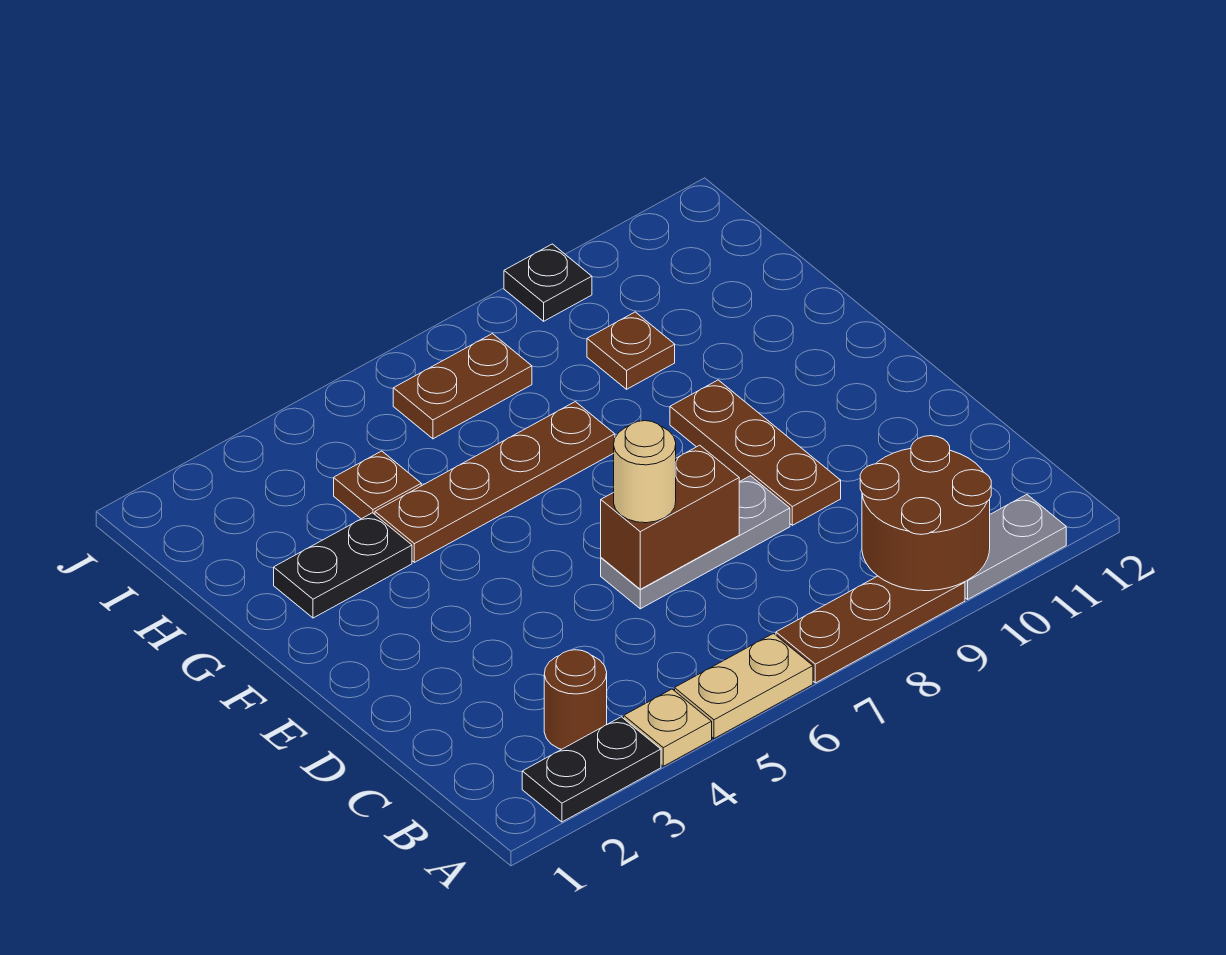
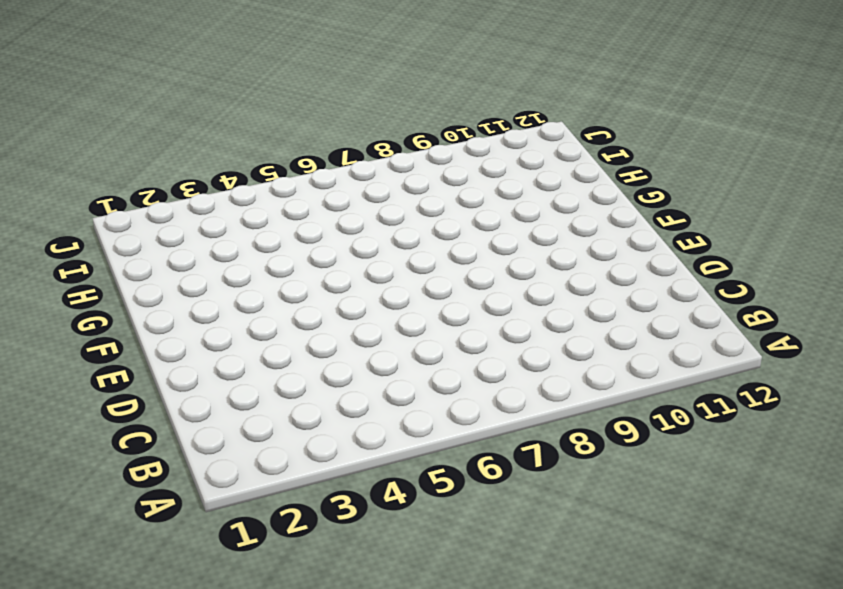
none -> black 1x2 plate [522,717,661,822]
none -> tan 1x1 plate [624,689,712,766]
none -> tan 1x2 plate [675,633,813,739]

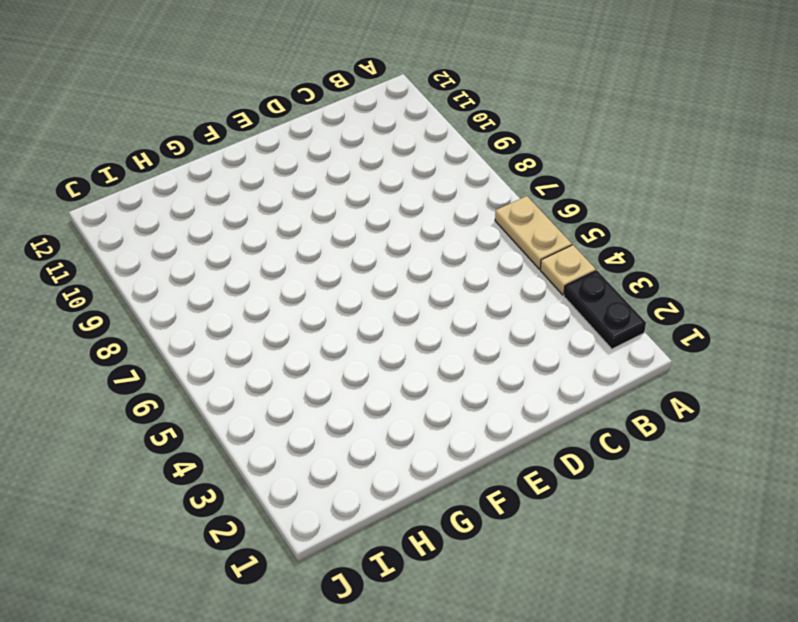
none -> brown 1x3 plate [776,576,965,683]
none -> grey 1x2 plate [965,495,1066,599]
none -> brown 1x1 round brick [544,650,607,749]

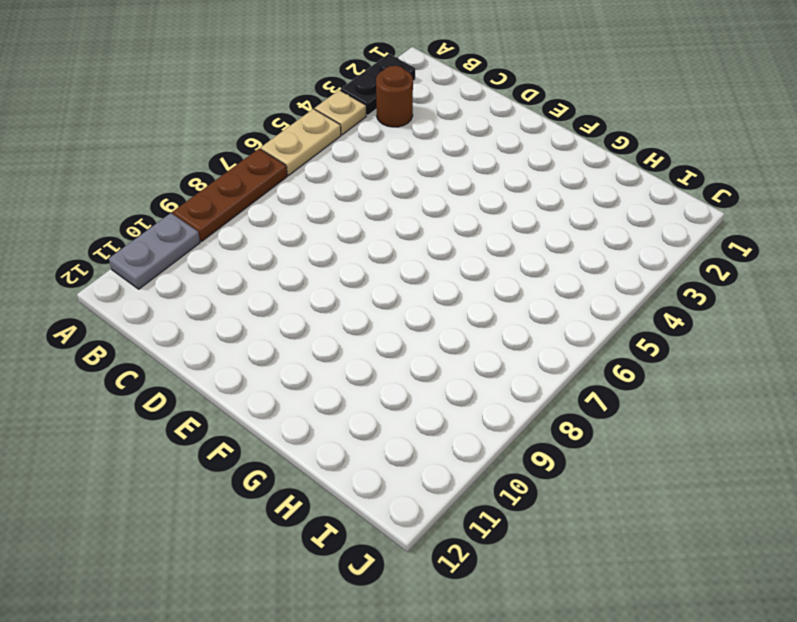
none -> grey 1x3 plate [601,476,790,609]
none -> brown 1x3 plate [670,380,841,525]
none -> black 1x2 plate [274,513,412,618]

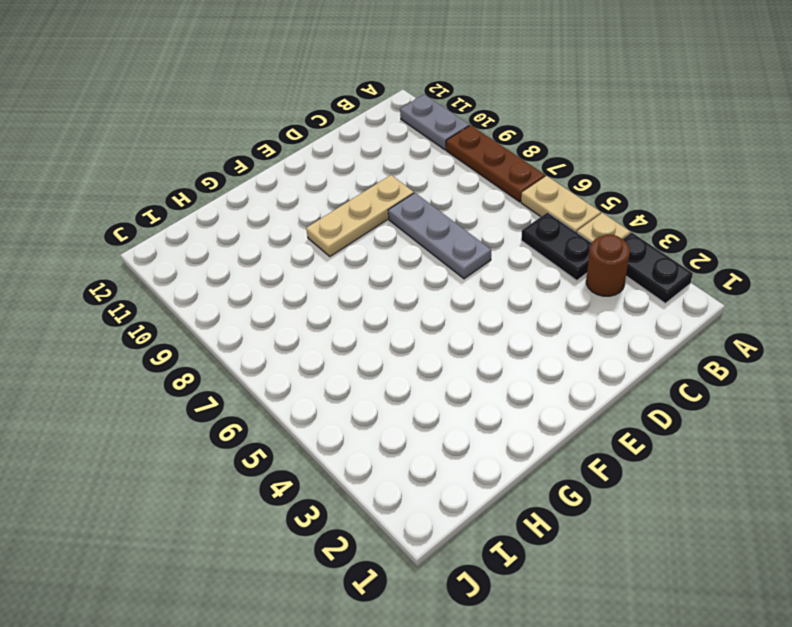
black 1x2 plate [521,212,591,280] -> black 1x2 plate moved to [274,513,412,618]
tan 1x3 plate [306,175,414,256] -> brown 1x3 plate [670,380,841,525]
none -> brown 1x4 plate [375,402,615,562]
none -> brown 1x1 plate [334,451,421,519]
none -> brown 1x1 plate [587,312,675,389]

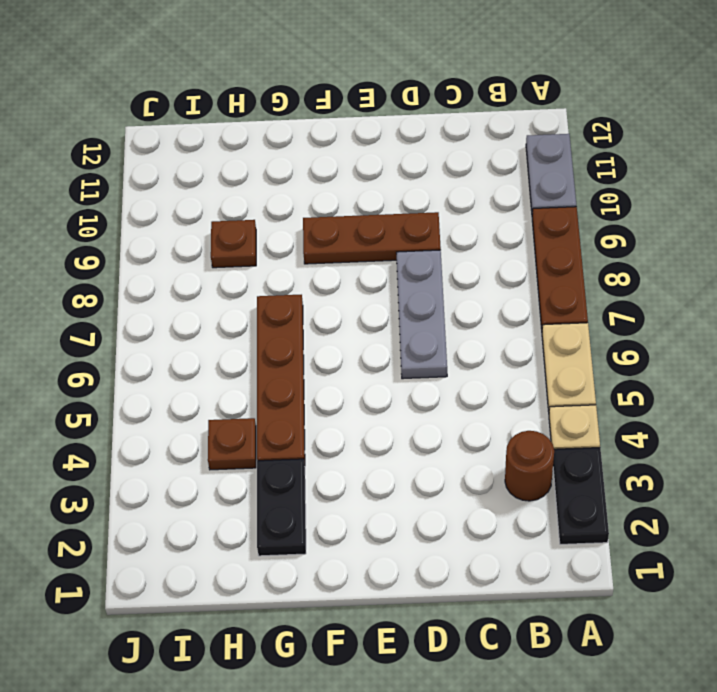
none -> brown 1x2 plate [393,334,532,439]
none -> black 1x1 plate [504,244,592,321]
none -> brown 2x2 round brick [860,436,991,591]

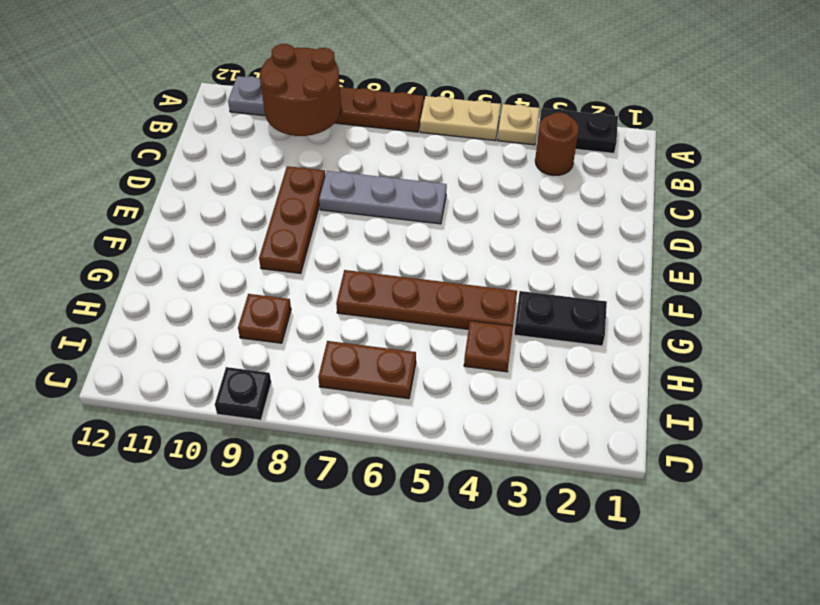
none -> brown 1x2 brick [601,445,739,589]
none -> tan 1x1 round brick [614,421,676,523]

